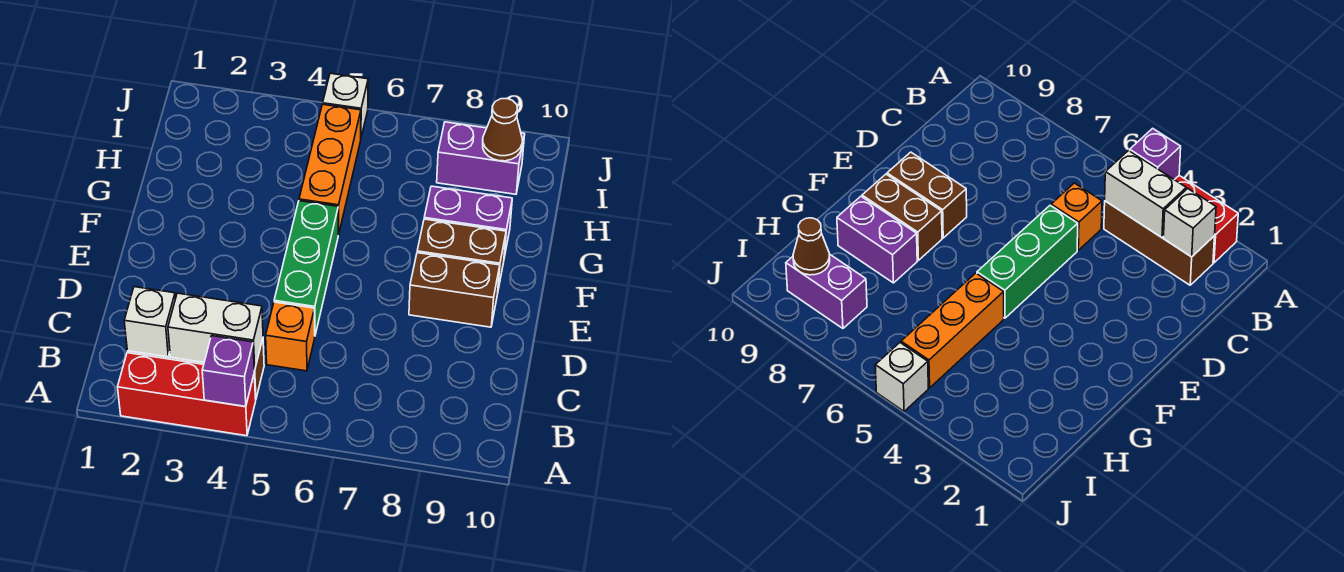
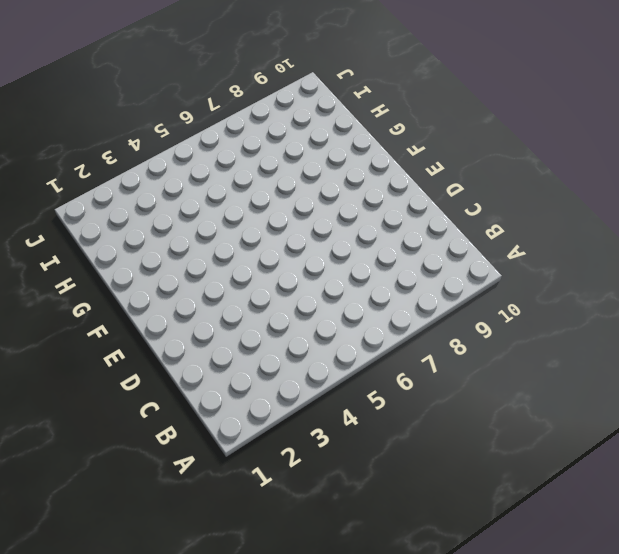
none -> red 1x3 brick [118,353,256,436]
none -> brown 1x3 brick [1104,201,1215,285]
none -> orange 1x1 brick [266,302,315,371]

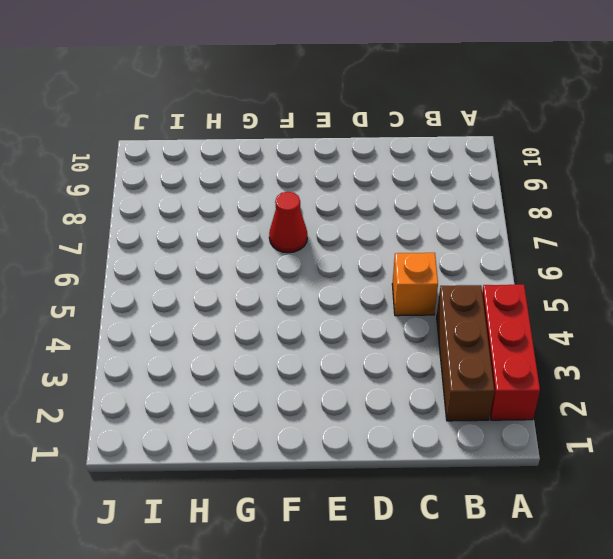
red 1x1 cone [269,192,307,253] -> none
none -> green 1x3 brick [274,201,338,335]
none -> brown 1x2 brick [409,253,500,327]
none -> brown 1x2 brick [417,219,506,289]

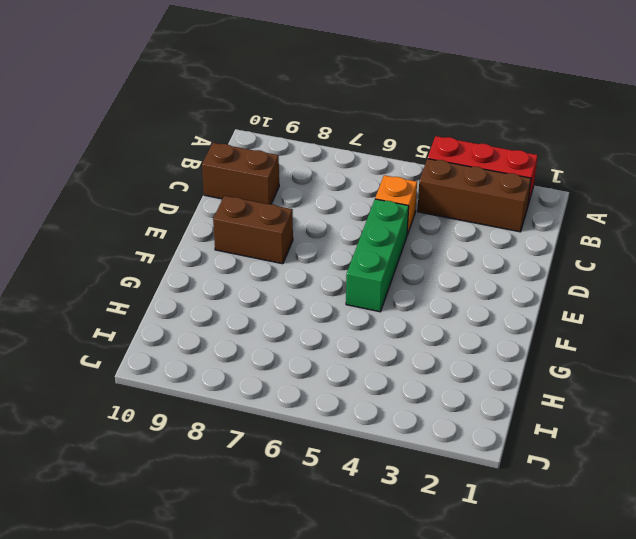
brown 1x2 brick [202,143,279,204] -> brown 1x2 brick moved to [417,219,506,289]
none -> orange 1x3 brick [299,104,361,235]
none -> purple 1x2 brick [424,186,512,257]
none -> purple 1x2 brick [437,122,525,194]

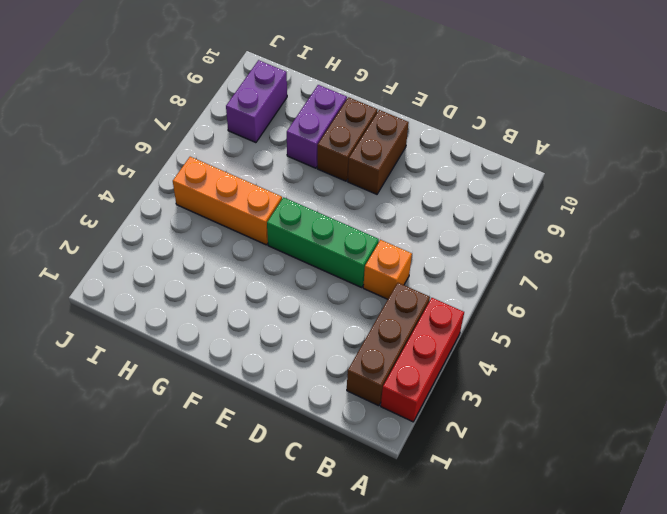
none -> white 1x1 brick [323,73,368,137]
none -> purple 1x1 brick [202,336,255,407]
none -> white 1x1 brick [124,287,175,357]

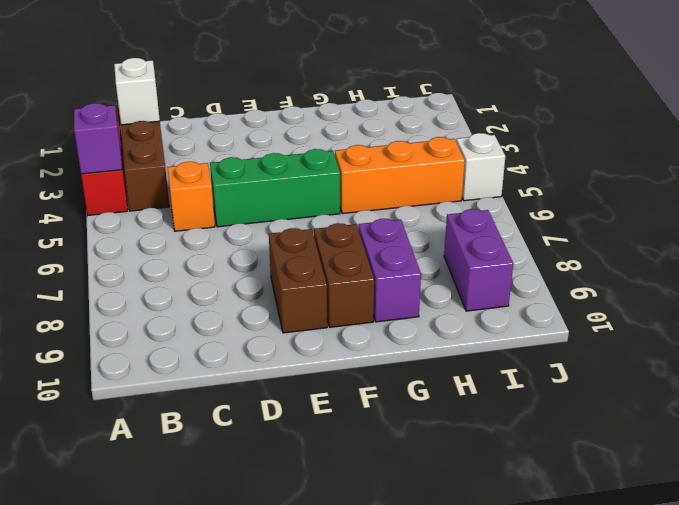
none -> white 1x2 brick [168,293,263,370]
none -> brown 1x1 cone [483,98,522,161]

